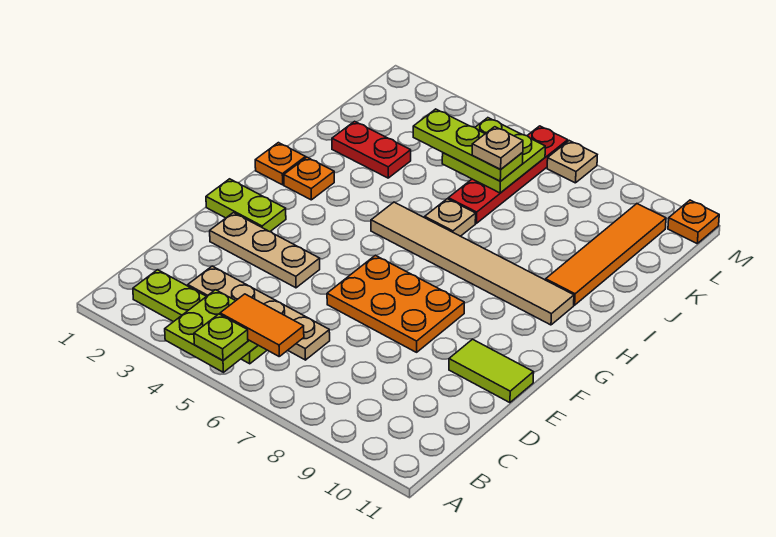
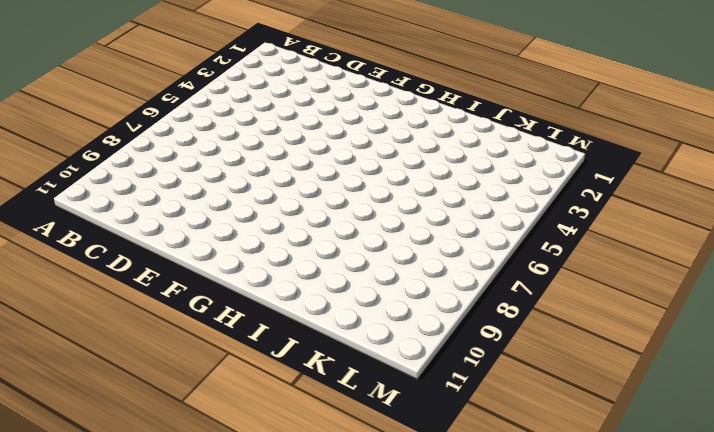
none -> lime 1x4 plate [133,270,267,364]
none -> tan 1x4 plate [188,266,330,360]
none -> tan 1x3 plate [210,213,320,288]

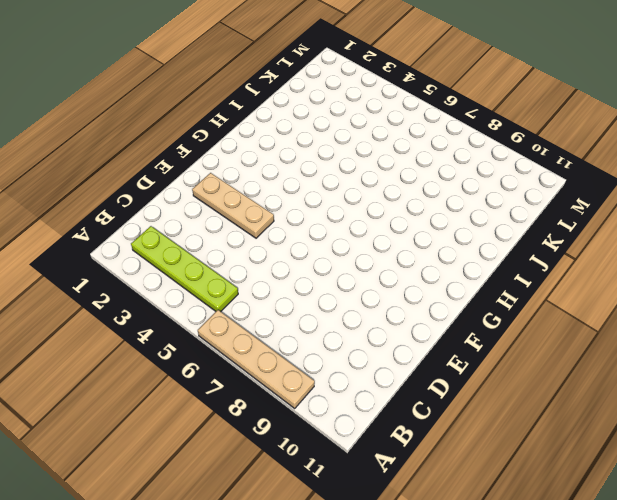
tan 1x4 plate [198,310,315,408] -> tan 1x4 plate moved to [188,266,330,360]
none -> orange 2x3 plate [327,255,464,352]
none -> lime 1x2 tile [449,339,534,403]
none -> lime 1x2 plate [206,179,286,232]

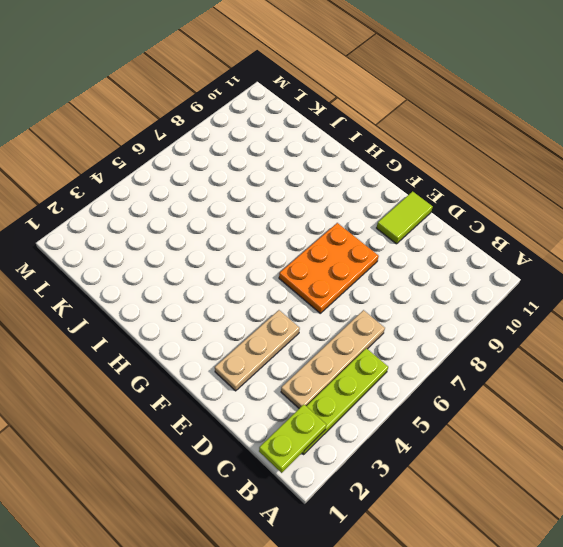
lime 1x2 plate [259,405,326,473] -> lime 1x2 plate moved to [206,179,286,232]
none -> orange 1x1 plate [255,143,306,185]
none -> orange 1x1 plate [284,157,334,200]
none -> tan 1x6 tile [371,202,574,325]

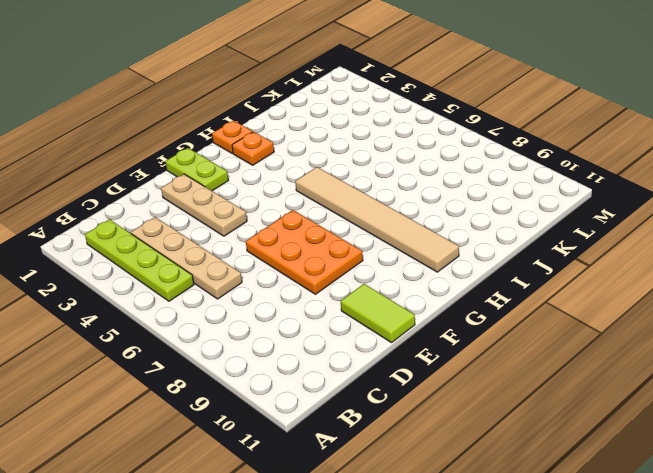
none -> tan 1x1 plate [425,199,476,236]
none -> orange 1x4 tile [546,204,666,305]
none -> red 1x2 plate [332,121,411,178]

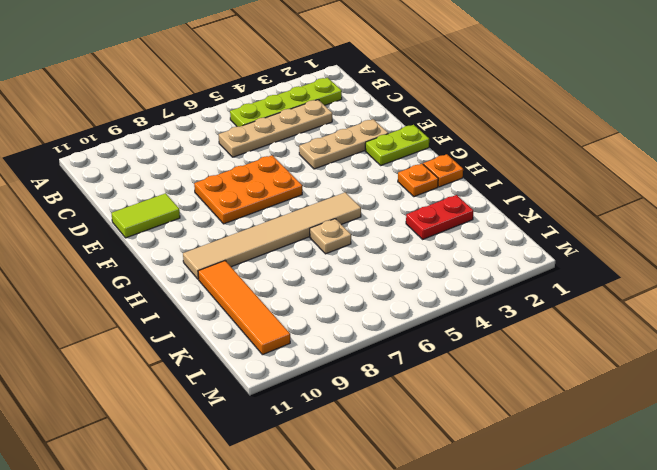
none -> red 1x4 plate [448,126,568,223]
none -> tan 1x1 plate [547,141,597,183]
none -> orange 1x1 plate [668,200,719,243]

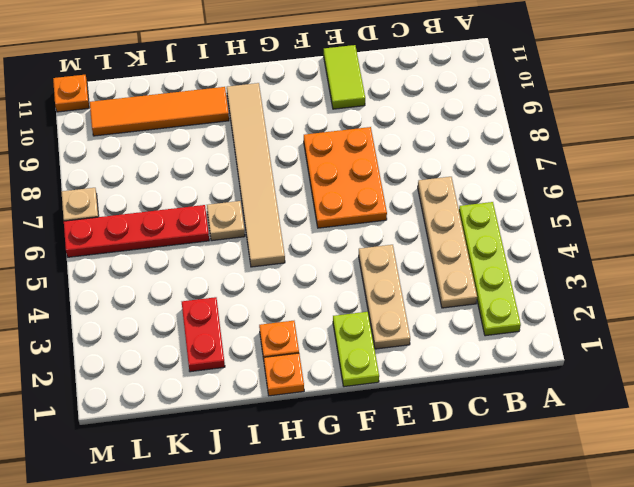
none -> lime 2x2 plate [165,290,258,372]
none -> lime 2x2 plate [442,118,545,193]
none -> lime 1x1 plate [194,314,248,360]

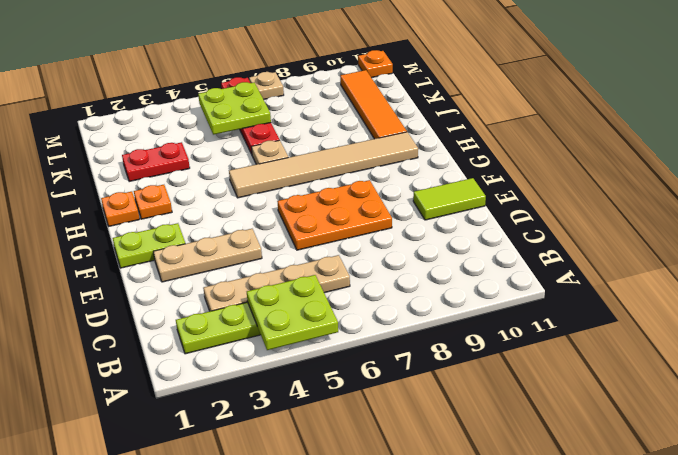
none -> lime 1x1 plate [194,314,248,360]
none -> orange 1x2 tile [220,294,304,356]
none -> lime 1x3 plate [413,109,523,181]

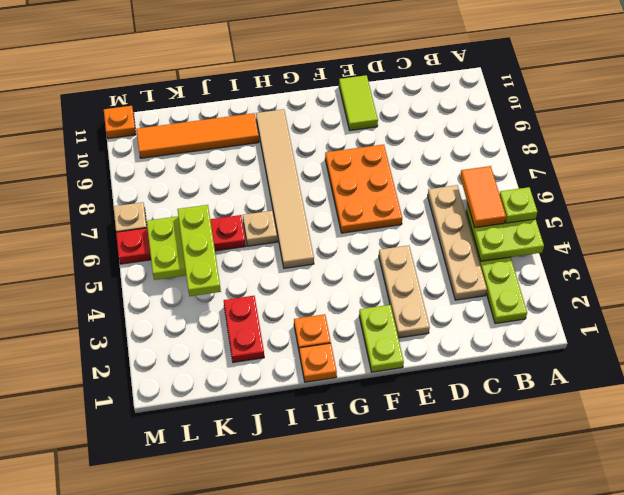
none -> tan 1x1 plate [472,127,523,169]

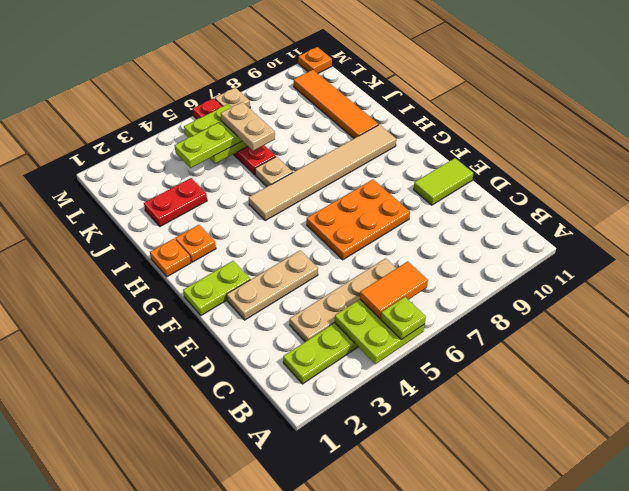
tan 1x2 plate [221,102,275,151] -> tan 1x1 plate [472,127,523,169]

